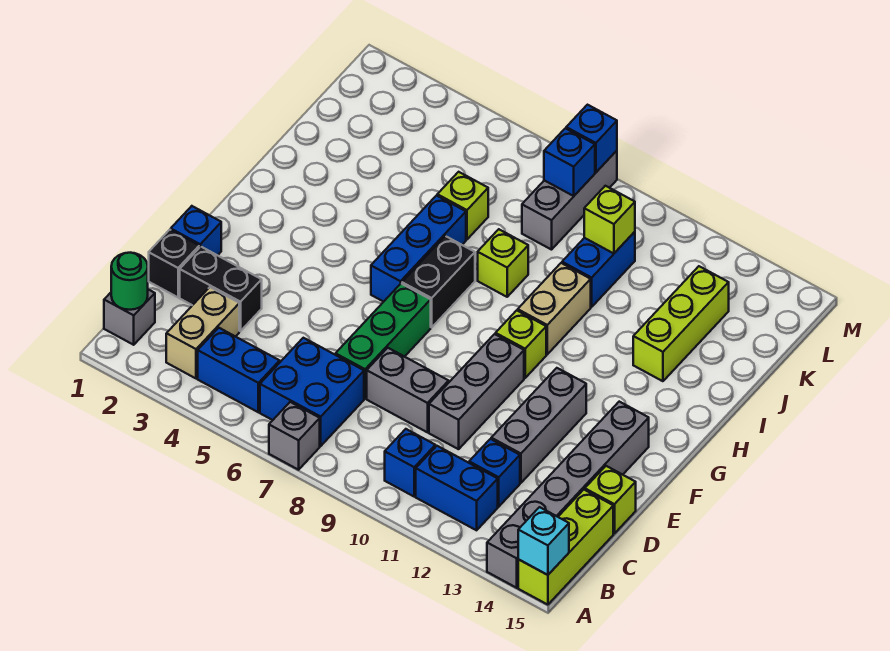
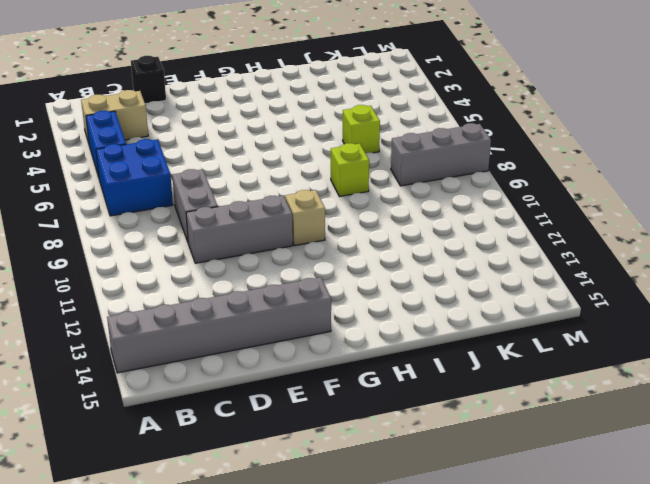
tan 1x1 brick [285,190,325,246] -> lime 1x1 brick [496,310,546,378]
none -> grey 1x1 brick [269,402,320,470]
none -> lime 1x3 brick [518,490,613,605]
none -> grey 1x1 brick [104,289,155,345]
none -> blue 1x1 brick [385,429,435,496]

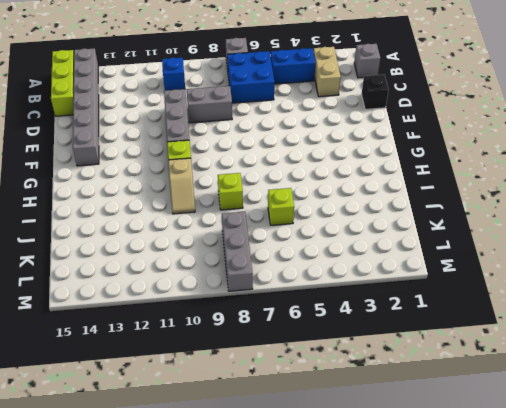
tan 1x2 slope [168,158,195,214] -> tan 1x2 brick [518,263,591,354]
none -> blue 1x2 brick [416,446,498,530]
none -> blue 1x1 brick [469,439,520,507]
none -> black 1x2 brick [180,247,262,331]
none -> green 1x3 brick [336,284,431,398]

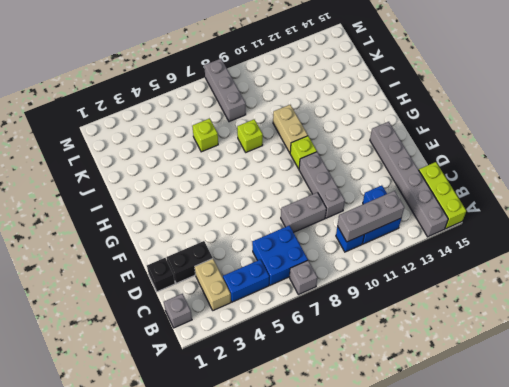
grey 1x3 brick [337,191,404,242] -> grey 1x3 brick turned to [491,368,586,483]
none -> green 1x3 brick [336,284,431,398]
none -> lime 1x1 brick [585,466,636,534]
none -> blue 1x1 brick [171,206,221,255]
none -> blue 1x3 brick [371,196,466,302]

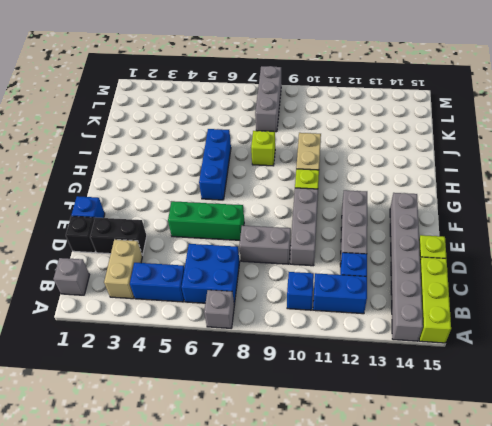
green 1x3 brick [168,201,244,240] -> green 1x3 brick turned to [336,284,431,398]
none -> black 1x2 brick [402,236,475,327]
none -> lime 1x3 brick [633,266,729,381]
none -> lime 1x1 brick [437,172,488,239]
none -> blue 1x2 brick [562,232,635,307]

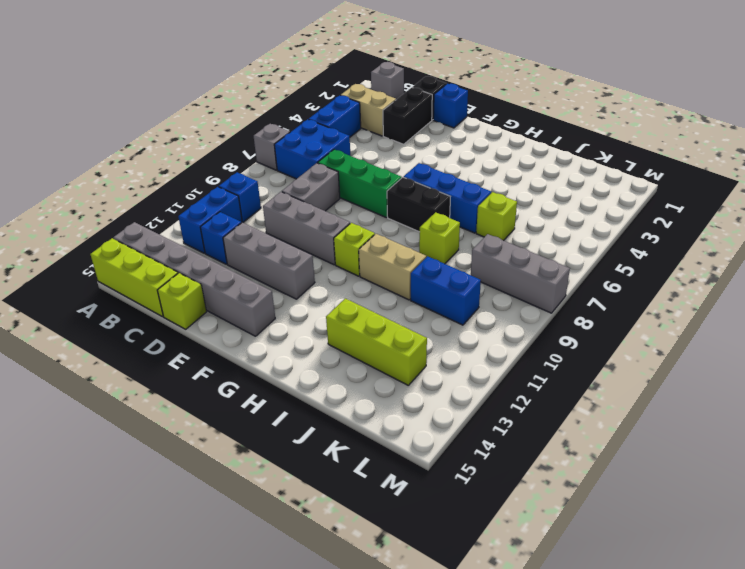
none -> cyan 1x1 brick [518,507,569,575]
none -> green 1x1 round brick [111,253,148,310]
none -> lime 1x1 brick [584,186,635,253]
none -> blue 1x1 brick [544,128,595,196]

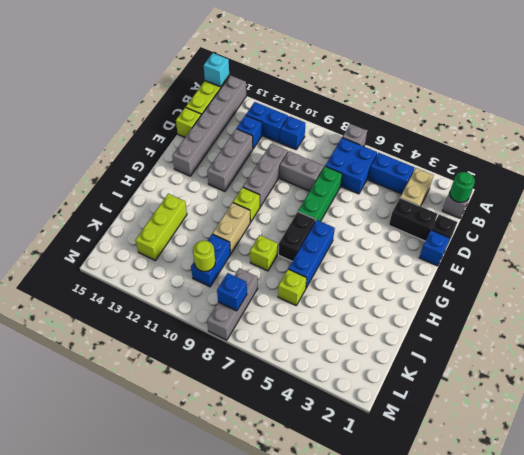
lime 1x1 round brick [193,240,215,271] -> lime 1x1 brick [584,186,635,253]
none -> blue 1x1 brick [566,105,617,172]

